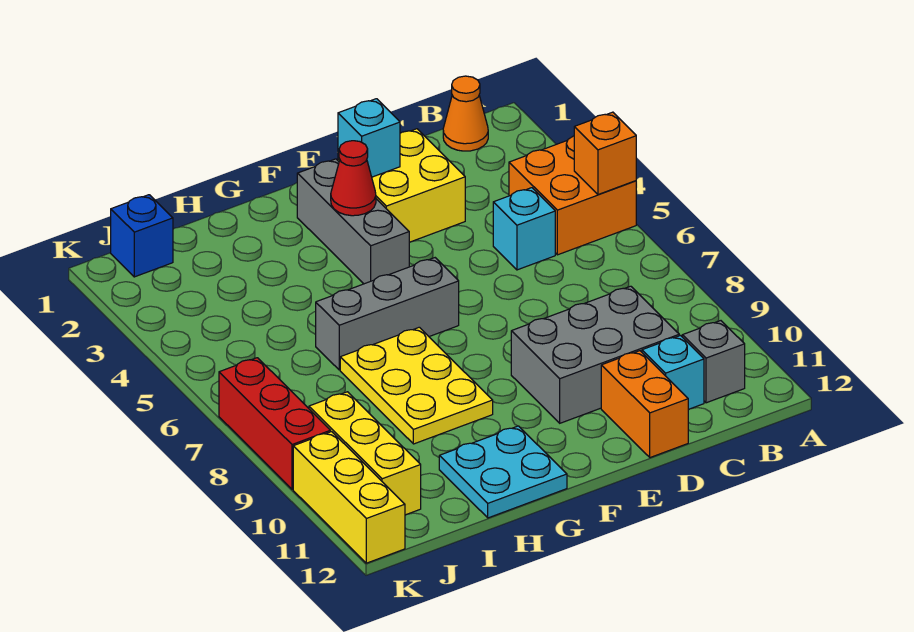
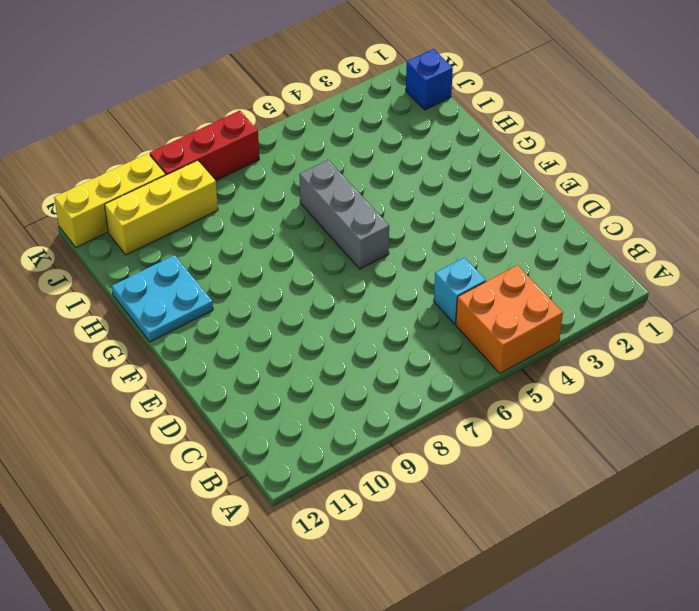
none -> orange 1x1 cone [443,76,488,151]
none -> grey 1x1 brick [682,321,745,403]
none -> grey 2x3 brick [511,286,679,423]

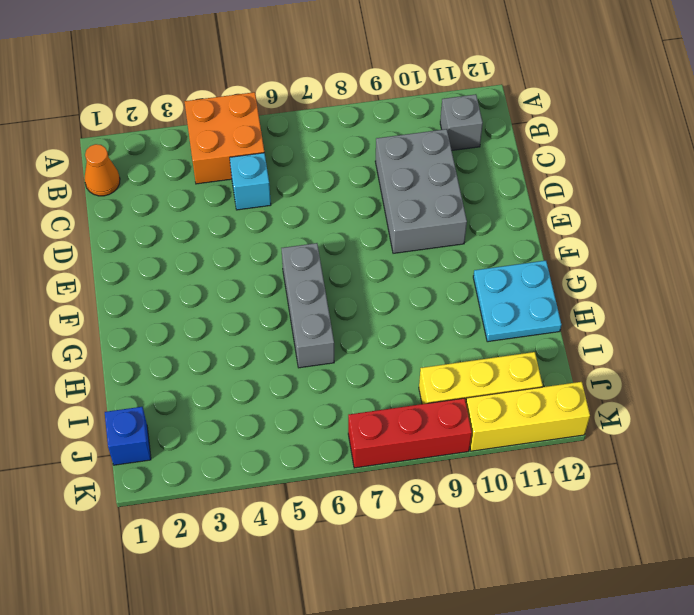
none -> cyan 1x1 brick [642,336,704,409]
none -> yellow 2x2 brick [338,129,465,242]
none -> orange 1x2 brick [601,351,688,457]

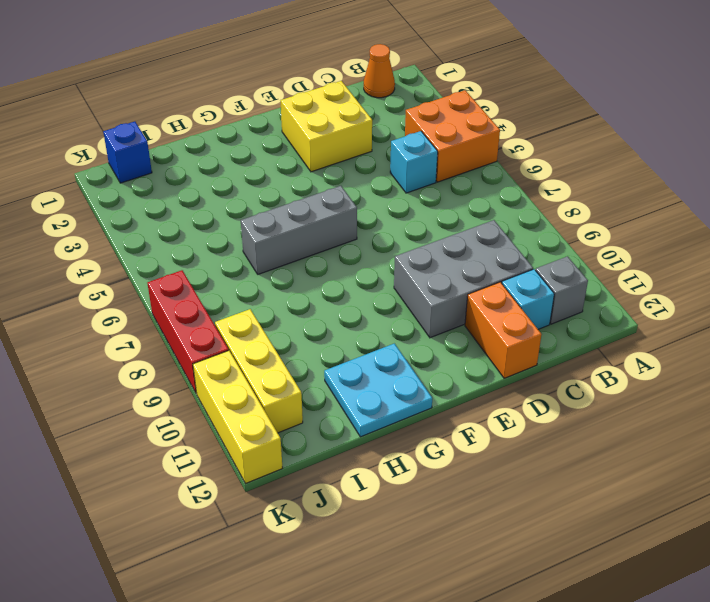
none -> grey 1x3 brick [297,159,410,284]
none -> yellow 2x3 plate [340,327,493,444]
none -> orange 1x1 brick [574,112,636,194]

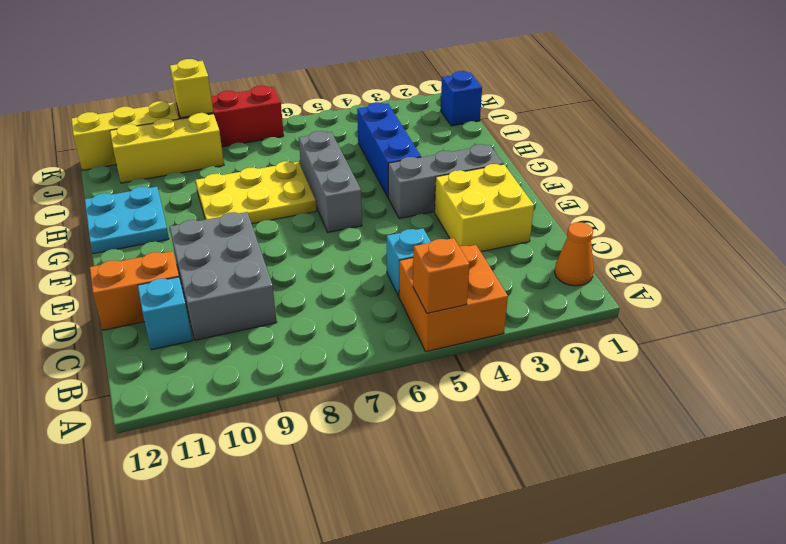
blue 1x3 brick [357,102,421,197] -> none
yellow 1x1 brick [170,59,213,118] -> none
none -> grey 1x1 brick [682,321,745,403]
none -> cyan 1x1 brick [338,99,400,177]
none -> red 1x1 cone [331,141,376,216]

